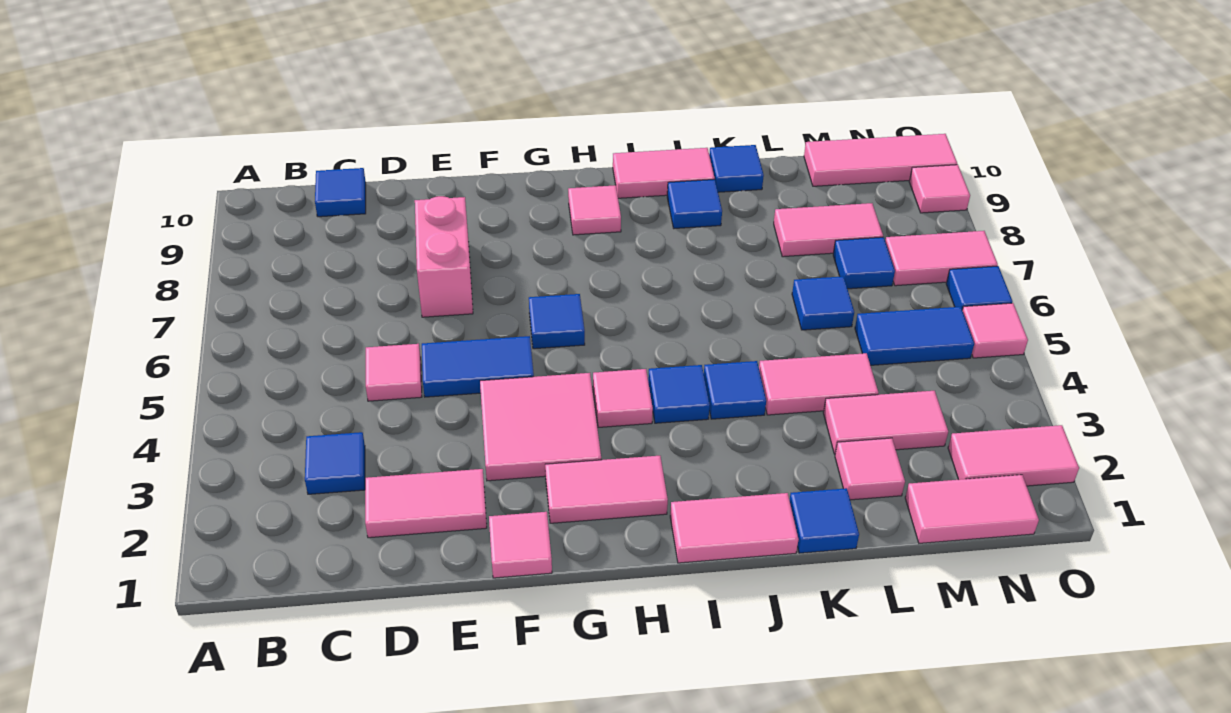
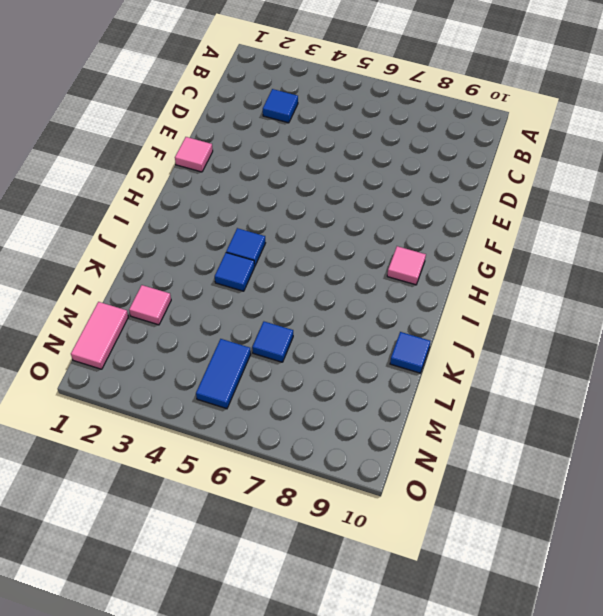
none -> blue 1x1 tile [315,168,366,217]
none -> pink 1x2 tile [365,469,487,538]
none -> pink 1x1 tile [366,344,422,401]
none -> blue 1x2 tile [422,336,534,397]

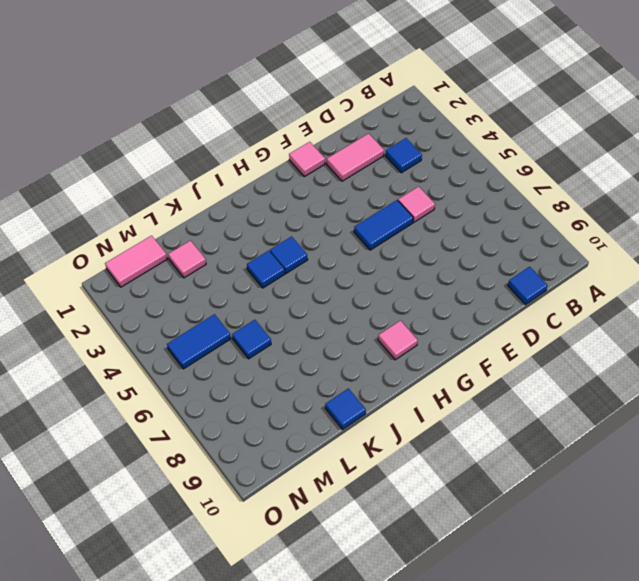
none -> pink 1x2 brick [415,196,473,317]
none -> pink 2x2 tile [480,373,601,481]
none -> pink 1x2 tile [545,456,668,523]
none -> blue 1x1 tile [529,294,585,349]

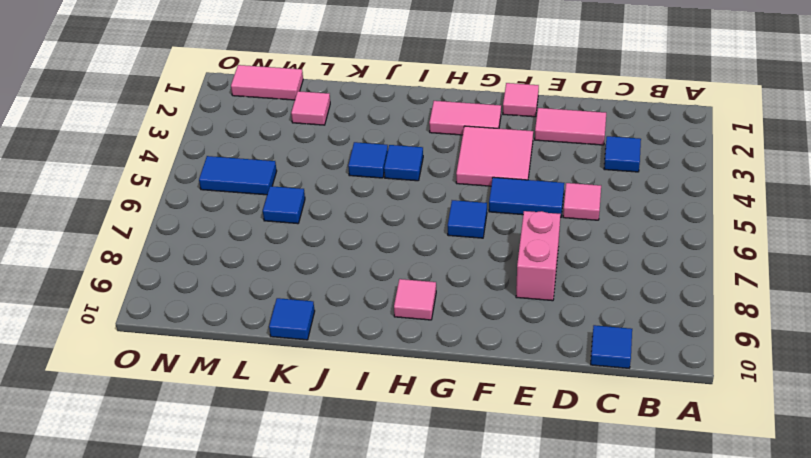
none -> pink 1x1 tile [593,369,653,427]
none -> pink 1x2 tile [670,493,798,563]
none -> pink 1x2 tile [613,148,715,198]
none -> blue 1x1 tile [667,179,722,229]

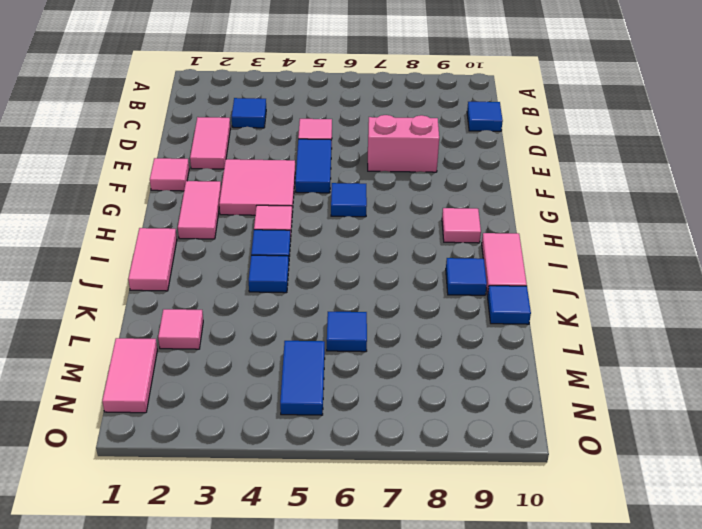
none -> blue 1x1 tile [790,488,859,553]
none -> pink 1x2 tile [759,353,878,415]
none -> pink 1x2 tile [823,391,948,454]
none -> pink 1x2 tile [774,203,883,257]

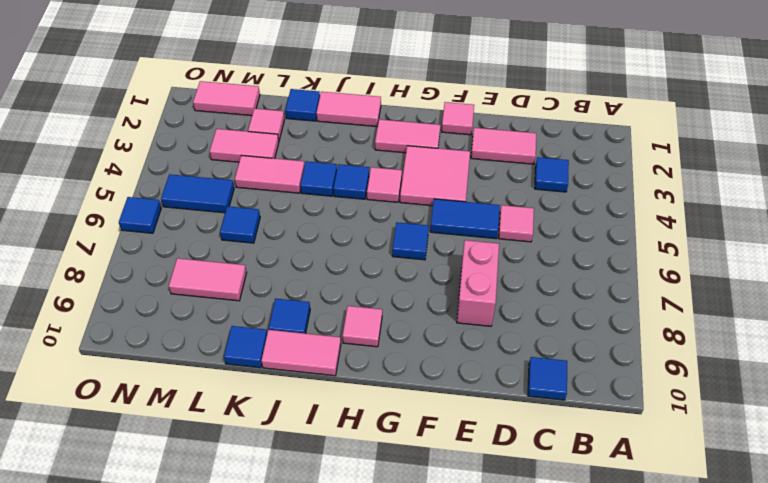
none -> blue 1x1 tile [833,237,895,289]
none -> pink 1x3 tile [804,134,957,186]
none -> pink 1x2 tile [948,425,1079,486]
none -> pink 1x2 tile [885,231,998,286]

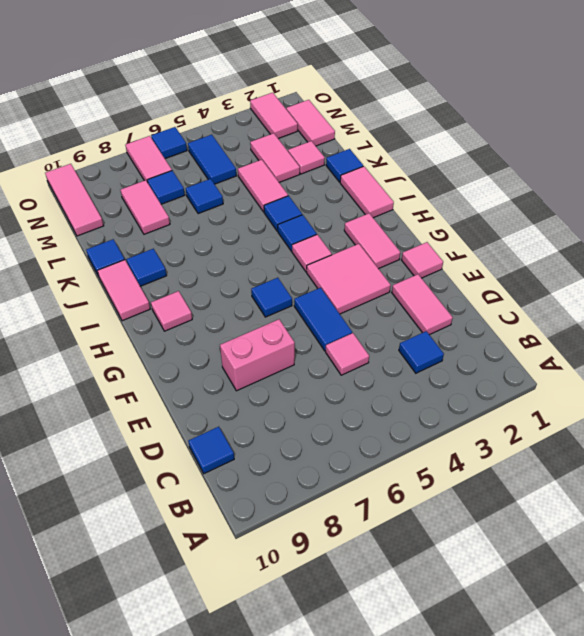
none -> pink 1x1 tile [962,303,1028,358]
none -> pink 1x1 tile [909,165,970,213]

